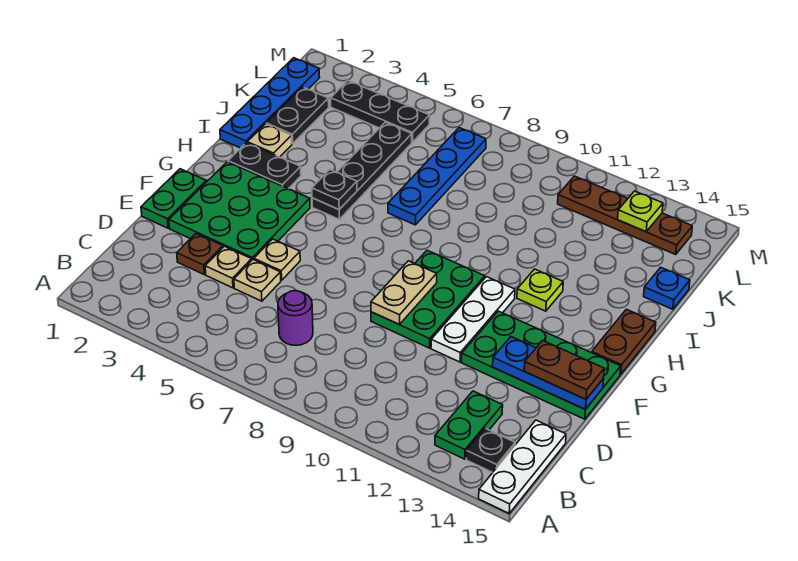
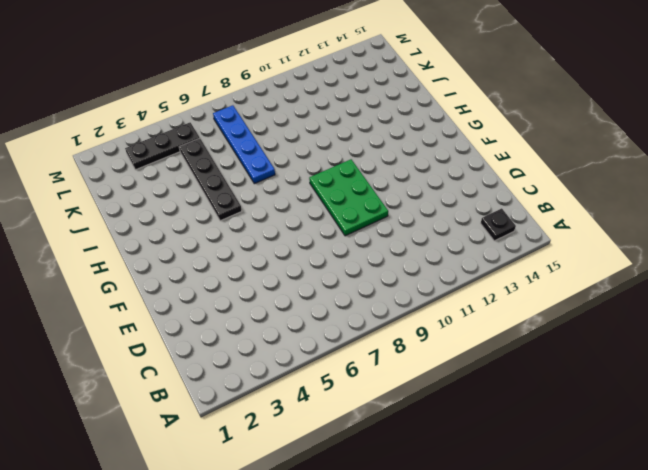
none -> white 1x3 plate [479,420,566,513]
none -> green 1x2 plate [435,391,503,459]
none -> purple 1x1 round brick [278,291,313,345]

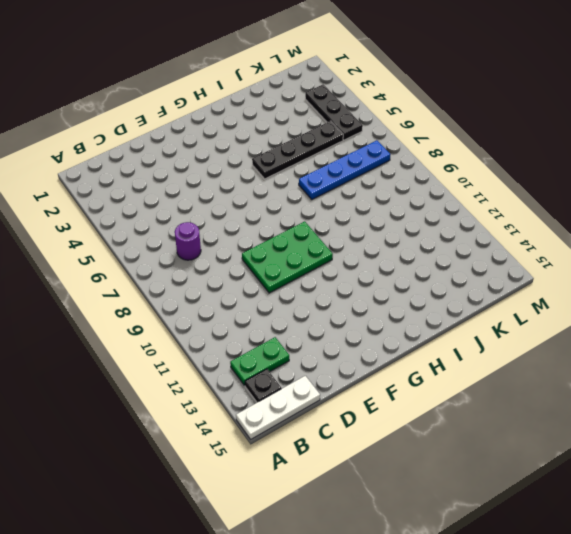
none -> brown 1x1 plate [177,234,223,274]
none -> tan 1x1 plate [205,246,252,288]
none -> tan 1x1 plate [234,260,281,301]

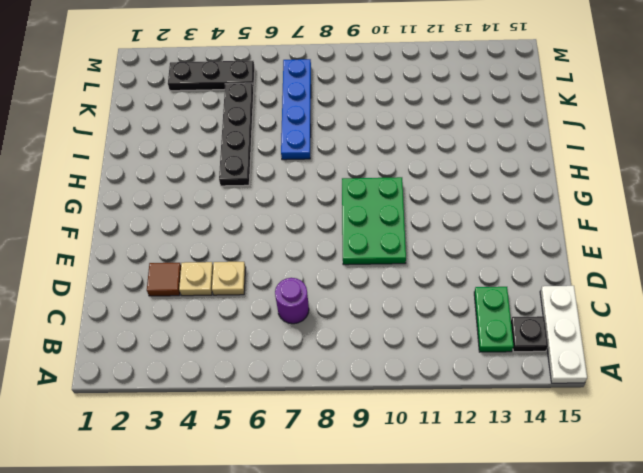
brown 1x1 tile [147,263,181,296] -> brown 1x1 plate [177,234,223,274]
none -> green 1x2 plate [141,169,206,228]
none -> green 3x3 plate [169,162,310,260]
none -> tan 1x1 plate [254,239,300,280]

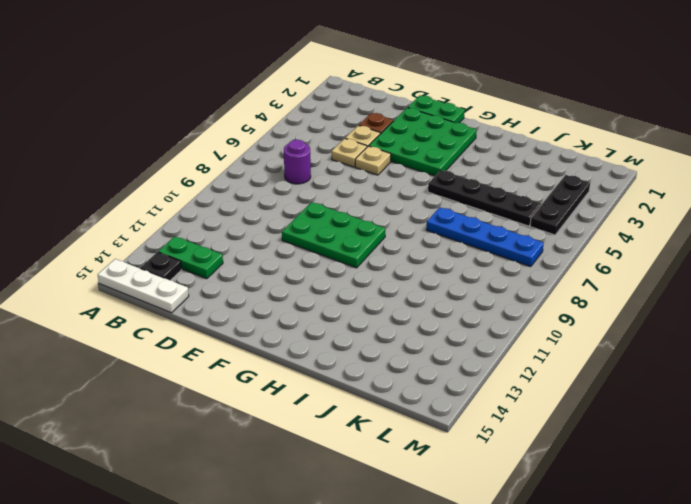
none -> white 1x3 plate [431,277,515,362]
none -> green 2x4 plate [462,311,621,419]
none -> brown 1x2 plate [592,309,656,374]

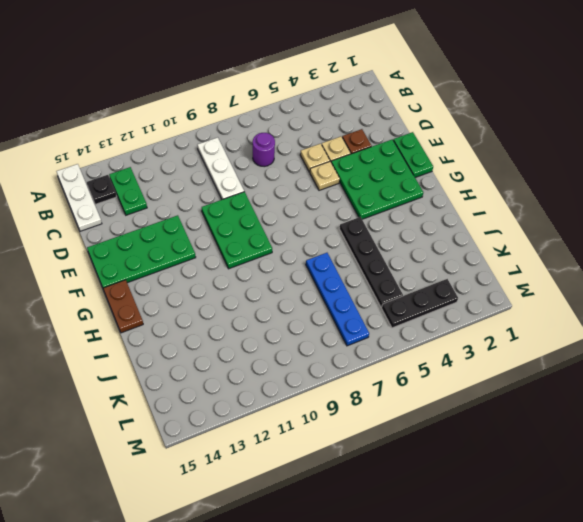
white 1x3 plate [197,137,244,199] -> white 1x3 plate moved to [431,277,515,362]
none -> black 1x2 plate [228,143,301,189]
none -> lime 1x1 plate [517,269,563,311]
none -> blue 1x4 plate [220,58,320,148]

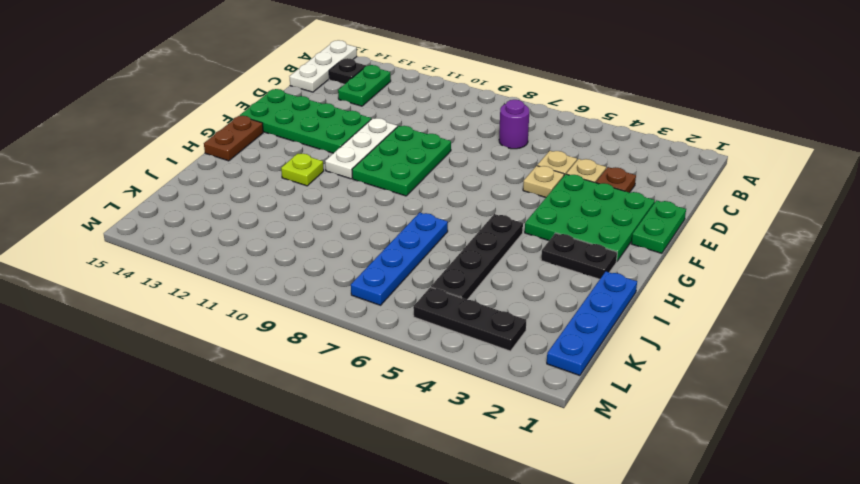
none -> tan 1x1 plate [247,124,292,157]
none -> black 1x2 plate [266,87,329,144]
none -> blue 1x1 plate [644,267,690,309]

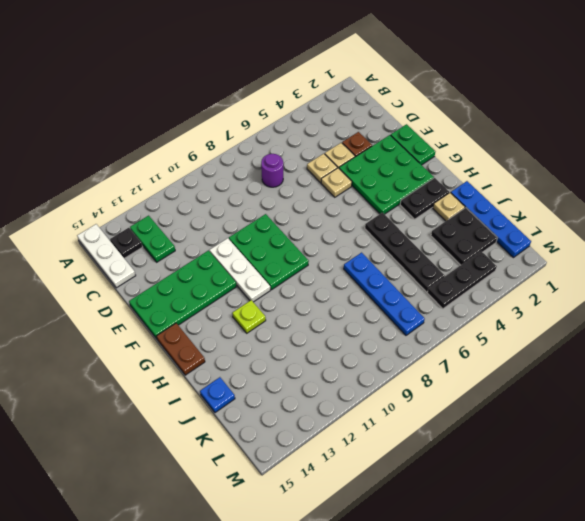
black 2x2 plate [431,208,497,265] -> black 1x2 plate [266,87,329,144]
none -> brown 1x4 plate [558,176,692,255]
none -> tan 1x2 plate [371,261,437,324]
none -> blue 1x3 plate [493,337,604,410]

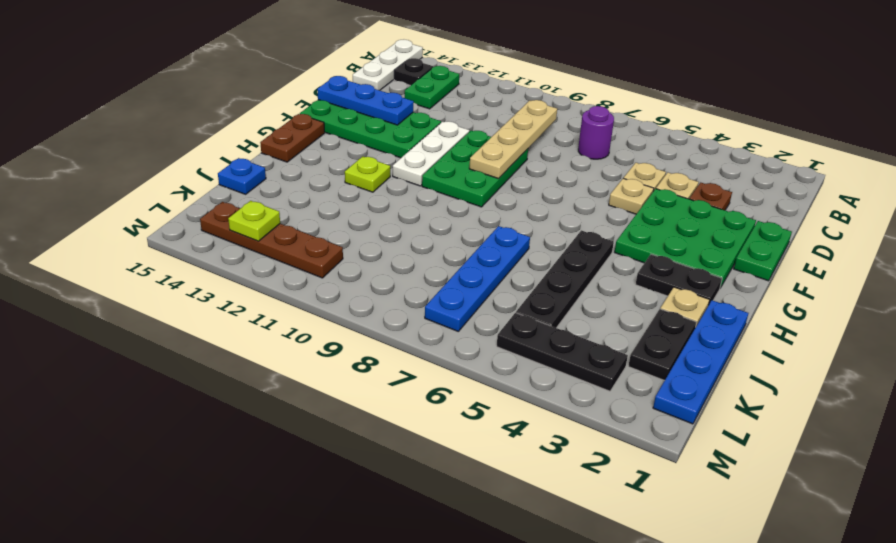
tan 1x4 plate [469,100,557,179] -> tan 1x2 plate [371,261,437,324]
none -> black 1x1 plate [312,170,357,209]
none -> brown 1x2 plate [524,341,604,399]

